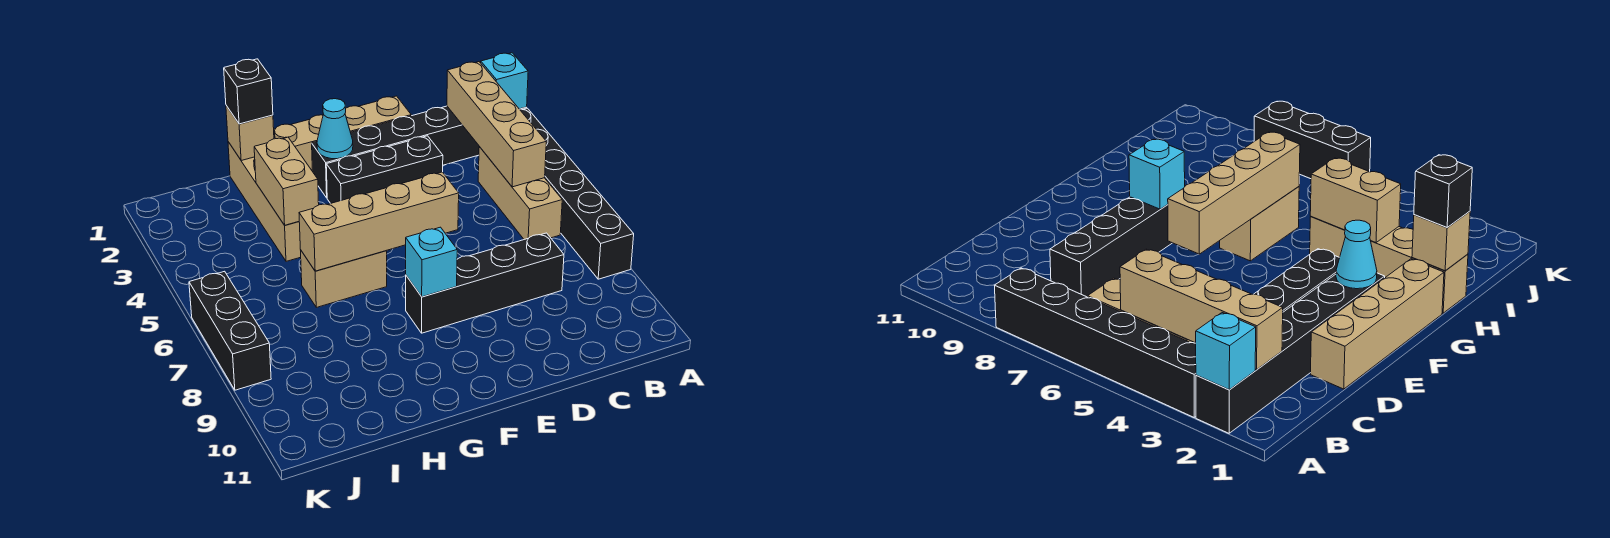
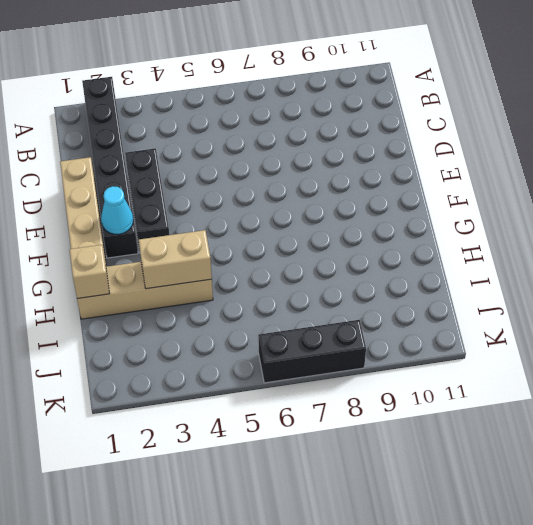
none -> black 1x6 brick [520,108,634,279]
none -> tan 1x3 brick [478,147,562,239]
none -> black 1x4 brick [406,233,564,333]

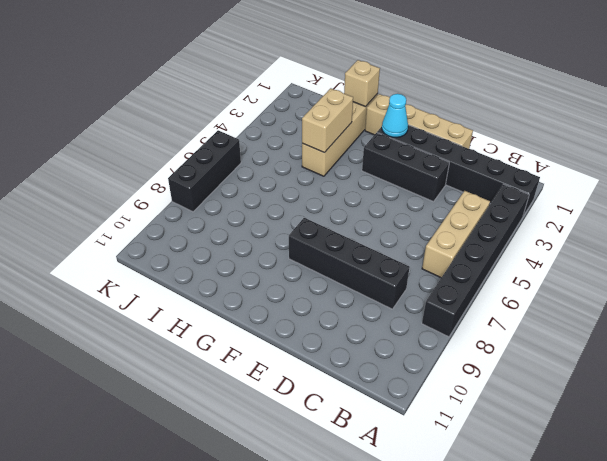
none -> tan 1x2 brick [301,251,387,307]
none -> cyan 1x1 brick [481,53,528,109]
none -> tan 1x4 brick [447,62,546,187]

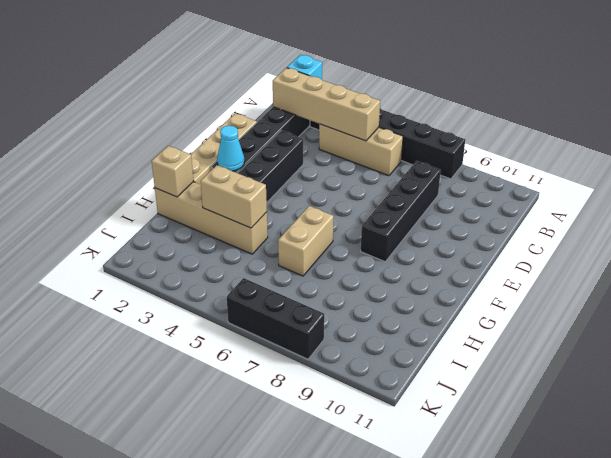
none -> tan 1x4 brick [299,172,459,271]
none -> cyan 1x1 brick [406,227,457,297]
none -> black 1x1 brick [224,59,273,124]

